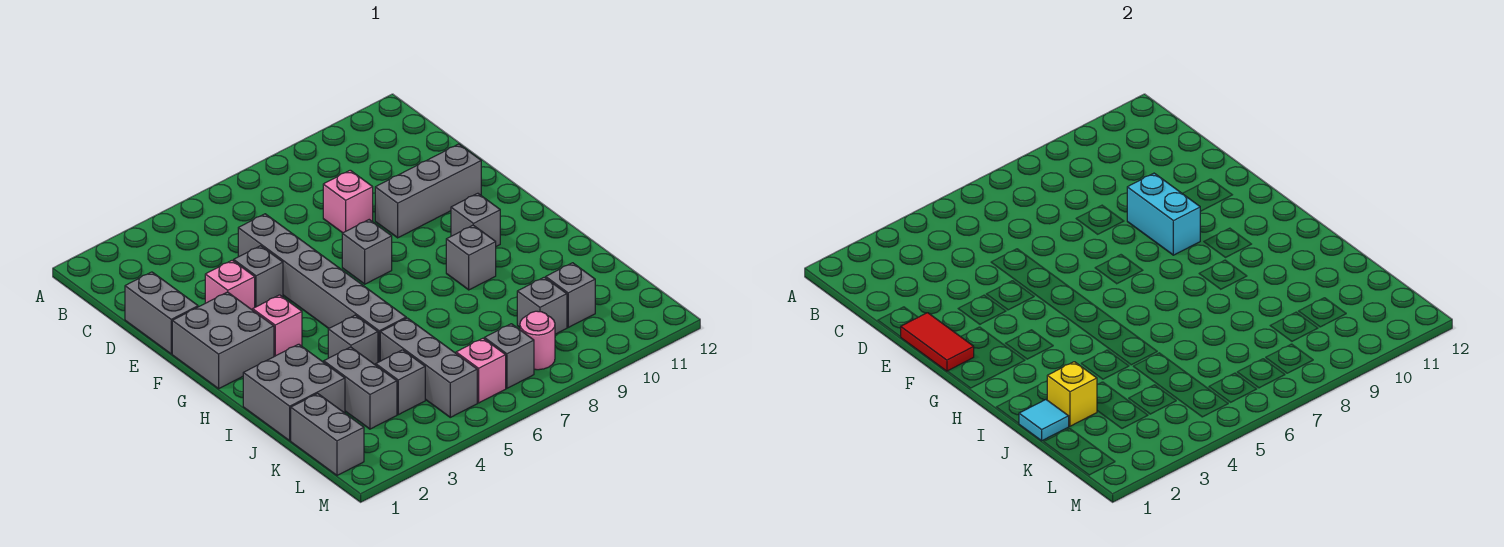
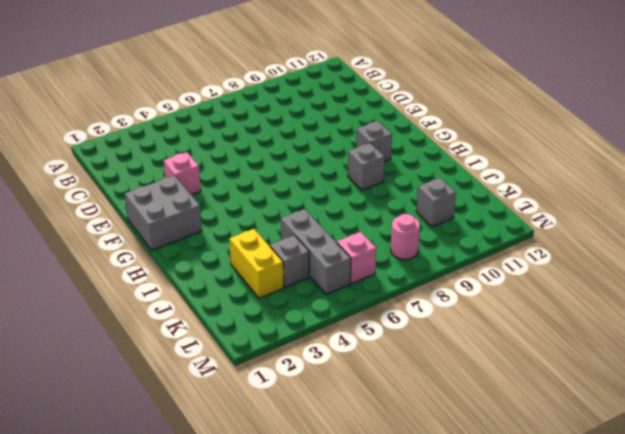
yellow 1x2 brick [229,229,284,298] -> grey 1x2 brick [324,347,397,429]
none -> grey 1x2 brick [125,272,198,354]
none -> grey 1x6 brick [238,214,406,362]
none -> pink 1x1 brick [323,170,373,233]

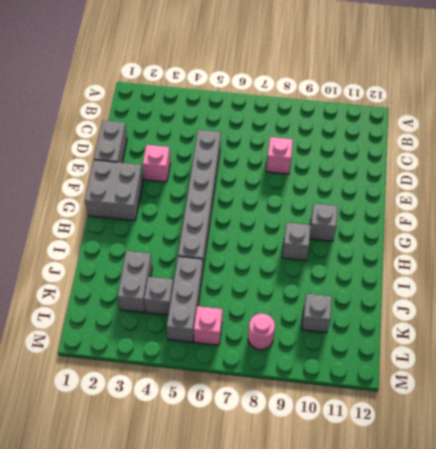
none -> grey 1x1 brick [234,246,283,307]
none -> grey 1x3 brick [375,144,481,238]
none -> grey 1x1 brick [342,220,392,284]

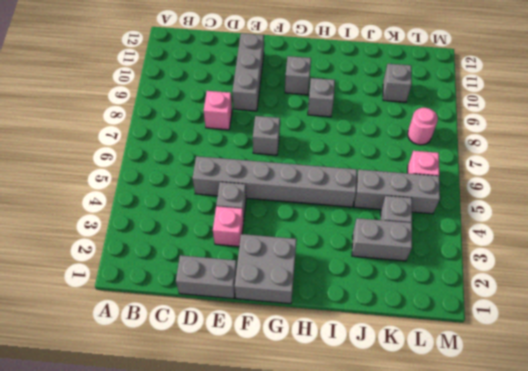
none -> pink 1x1 brick [253,295,302,357]
none -> grey 2x2 brick [243,344,345,441]
none -> grey 1x1 brick [328,315,378,365]

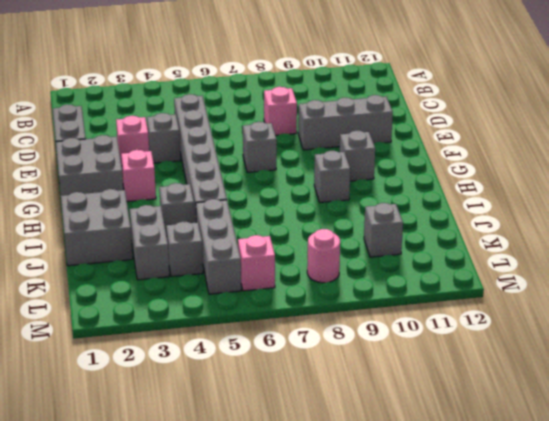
none -> grey 1x2 brick [291,393,364,475]
none -> grey 1x1 brick [517,277,567,334]
none -> grey 1x1 brick [484,324,534,388]

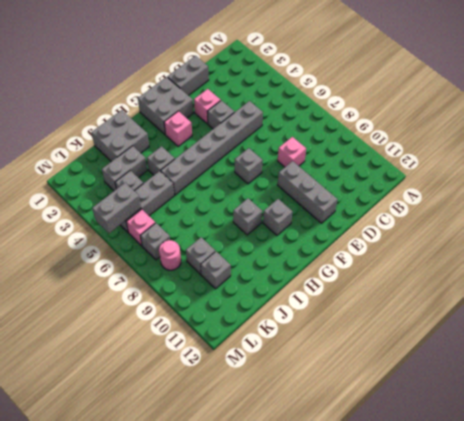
grey 1x2 brick [92,183,141,233] -> grey 1x2 brick moved to [291,393,364,475]
none -> red 1x2 tile [901,313,974,371]
none -> cyan 1x2 brick [1127,173,1200,255]
none -> cyan 1x1 tile [1019,400,1069,441]

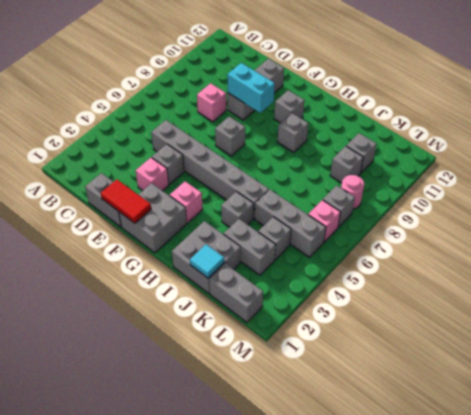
none -> yellow 1x1 brick [1047,362,1097,426]

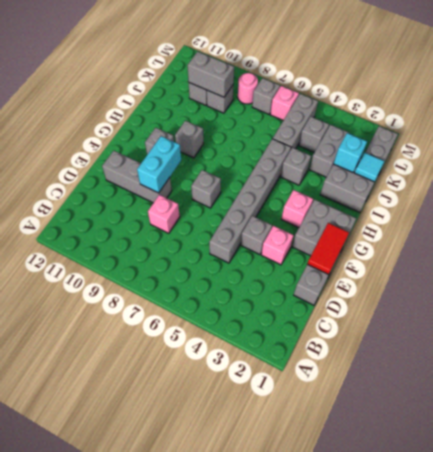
cyan 1x1 brick [334,133,367,172] -> yellow 1x1 brick [1047,362,1097,426]
grey 1x2 brick [187,51,234,97] -> none

